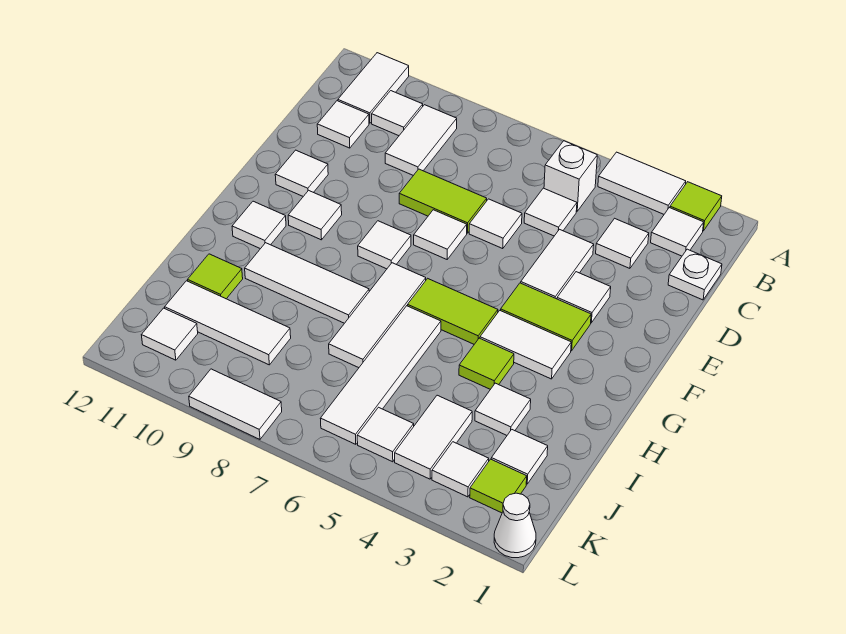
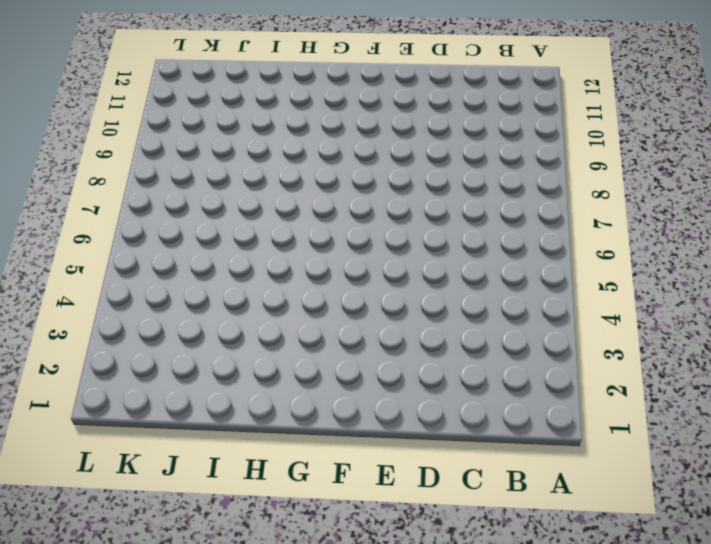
none -> lime 1x1 tile [670,182,722,231]
none -> white 1x2 tile [598,152,686,214]
none -> white 1x2 tile [338,53,409,123]
none -> white 1x1 tile [651,208,704,256]

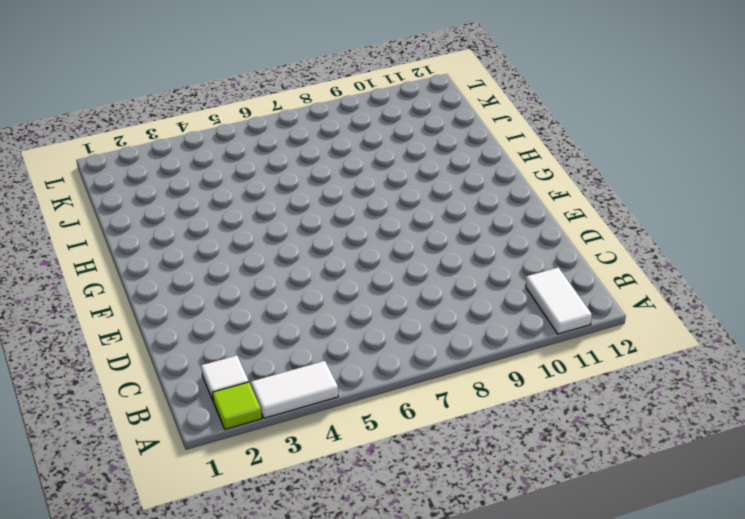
none -> white 1x1 brick [544,141,597,211]
none -> white 1x2 tile [385,105,457,175]
none -> white 1x1 tile [372,91,423,136]
none -> white 1x1 plate [668,249,722,300]

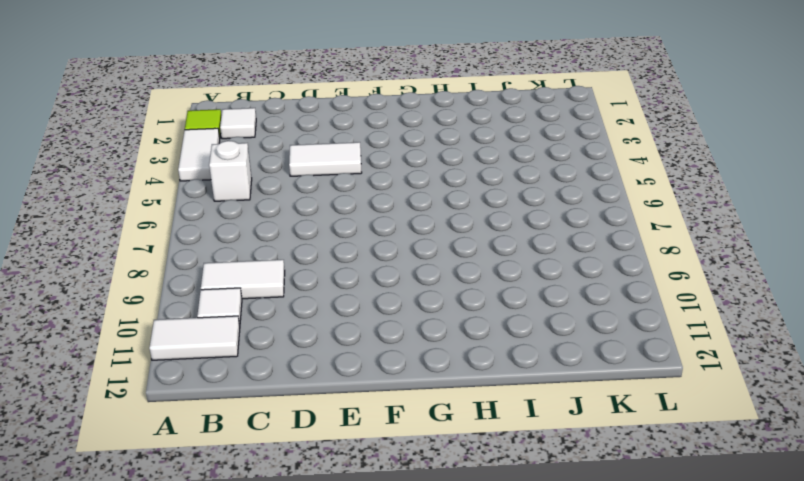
none -> white 1x1 plate [668,249,722,300]
none -> white 1x1 tile [596,218,649,268]
none -> white 1x1 tile [524,188,577,236]
none -> white 1x1 tile [317,101,369,148]

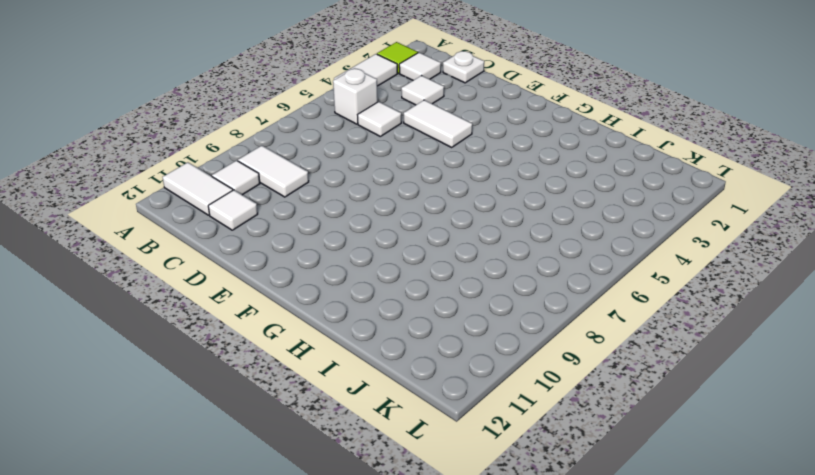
none -> white 1x1 tile [469,199,522,249]
none -> lime 1x2 tile [399,169,487,233]
none -> white 1x1 tile [557,272,611,323]
none -> white 1x1 tile [414,210,467,259]

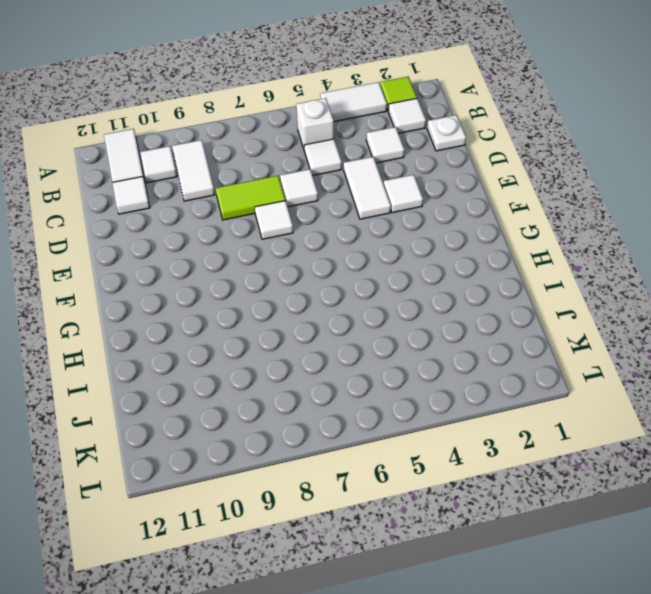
none -> white 1x1 tile [275,150,328,196]
none -> lime 1x2 tile [501,283,591,351]
none -> white 1x1 tile [358,221,411,269]
none -> white 1x1 tile [288,190,342,240]

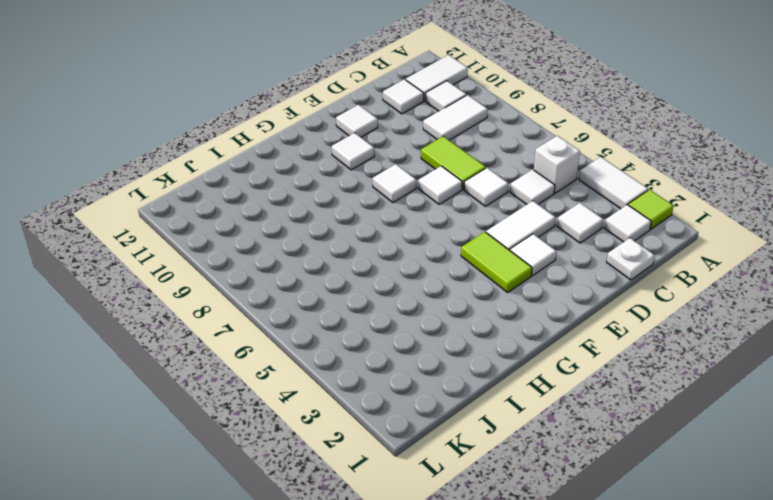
none -> white 1x2 tile [480,310,571,379]
none -> lime 1x2 tile [408,278,498,344]
none -> white 1x3 tile [329,263,426,368]
none -> white 1x1 tile [232,201,286,249]

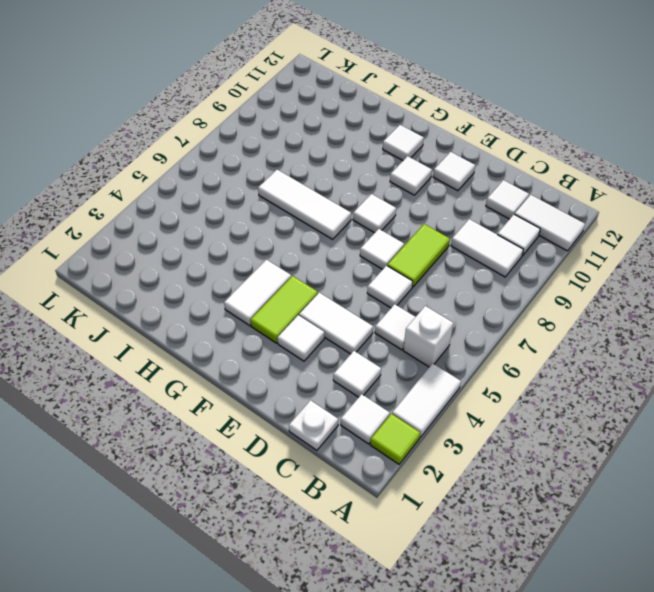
none -> lime 1x2 tile [408,278,498,344]
none -> lime 1x1 tile [459,338,514,389]
none -> white 1x4 tile [320,306,441,444]
none -> white 1x3 tile [245,243,369,323]

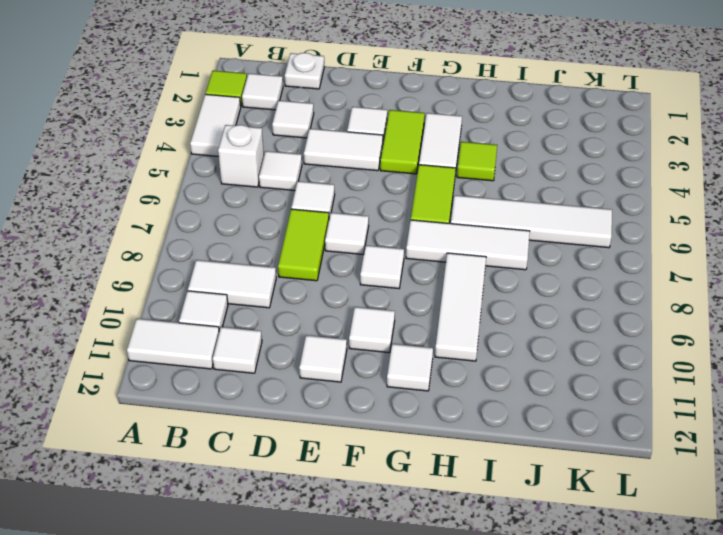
none -> white 1x1 tile [475,383,531,435]
none -> lime 1x1 tile [188,254,243,299]
none -> white 1x1 tile [491,430,548,484]
none -> white 1x2 tile [395,395,472,479]

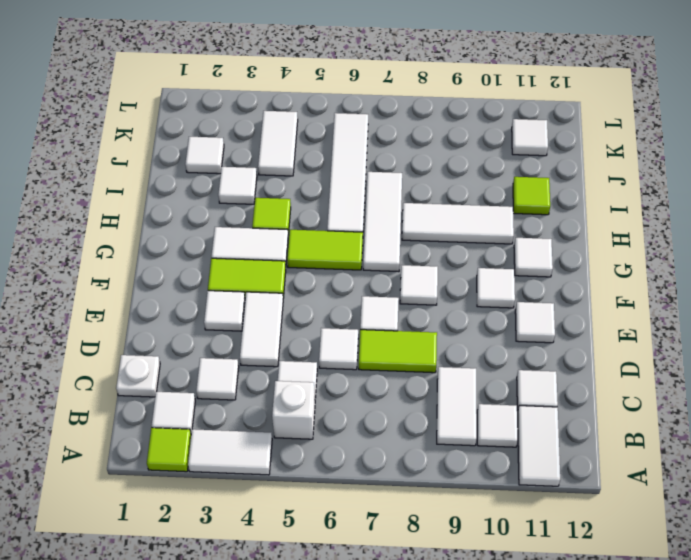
none -> white 1x3 tile [165,281,291,365]
none -> lime 1x1 tile [470,459,527,513]
none -> white 1x1 tile [432,442,489,497]
none -> white 1x1 tile [357,407,414,462]

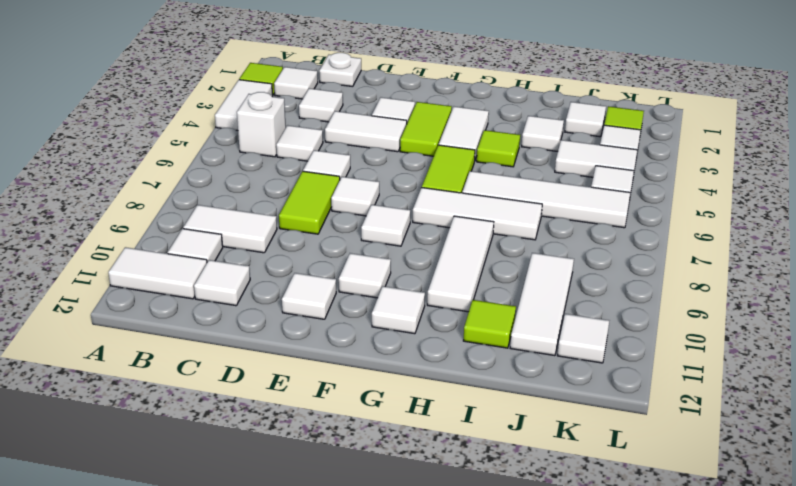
none -> white 1x1 cone [494,493,536,558]
none -> white 1x2 tile [189,369,282,439]

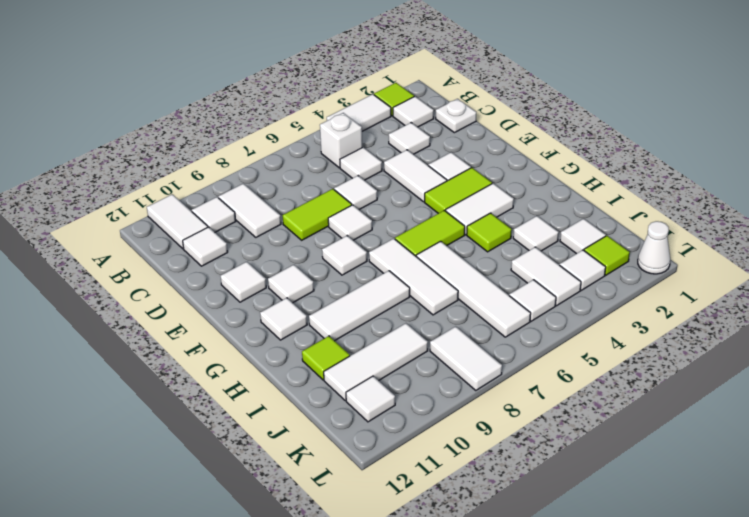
white 1x2 tile [430,326,502,390] -> white 1x2 tile turned to [189,369,282,439]

